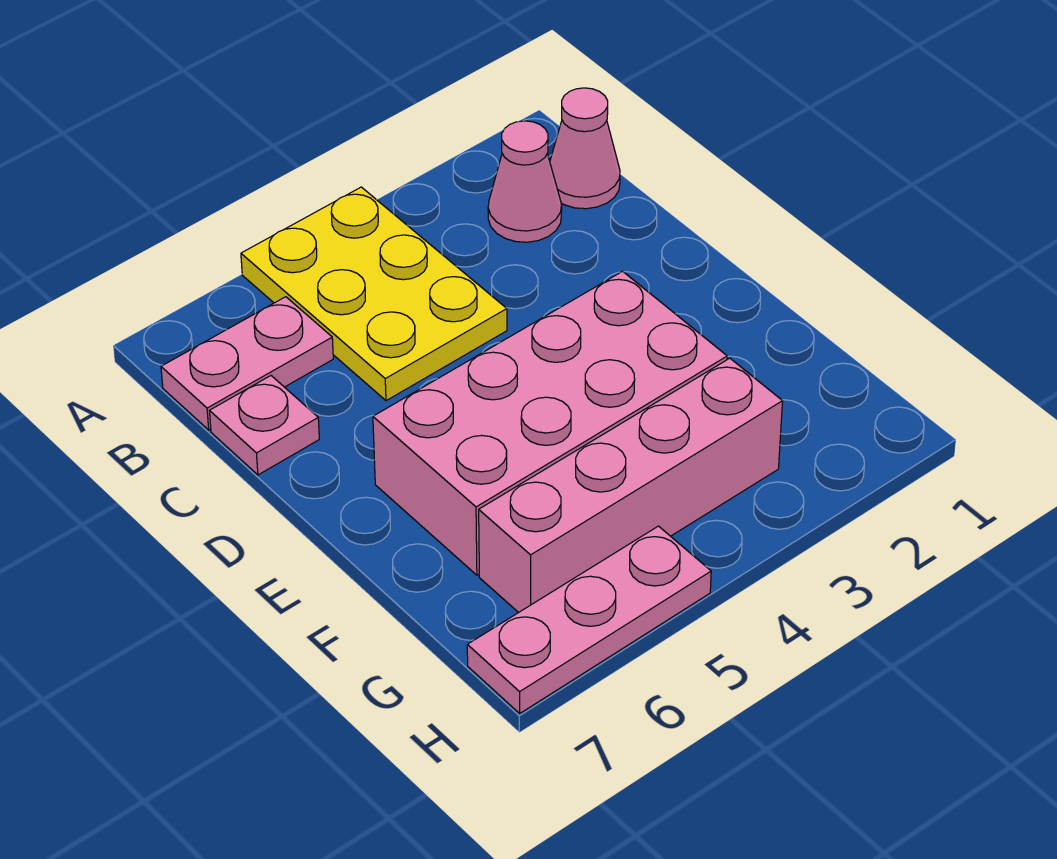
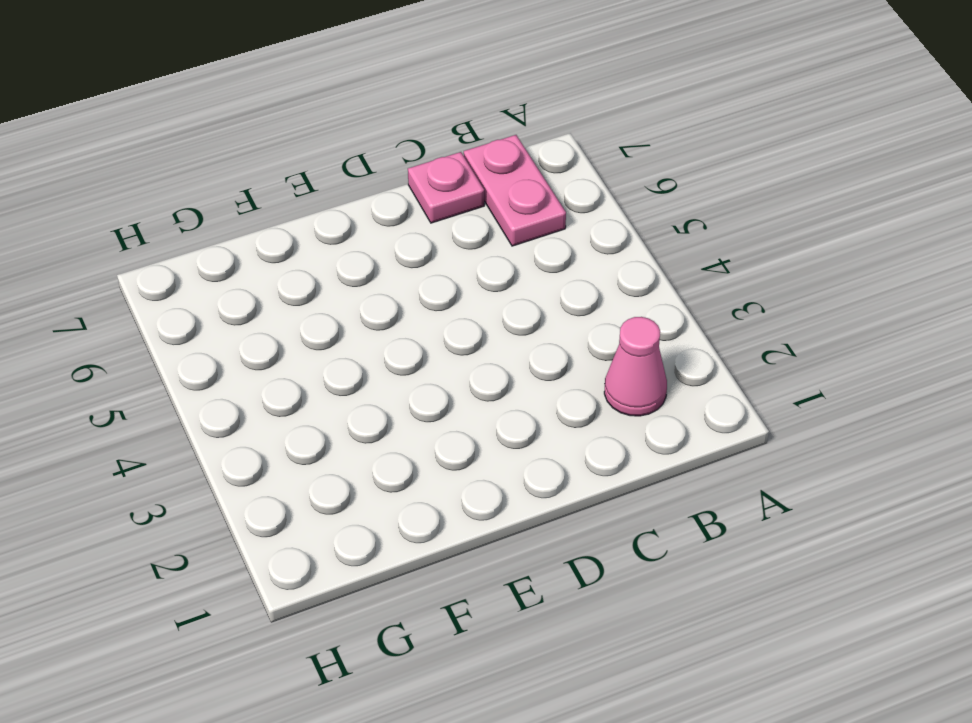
none -> yellow 2x3 plate [241,187,507,401]
none -> pink 1x1 cone [550,88,620,209]

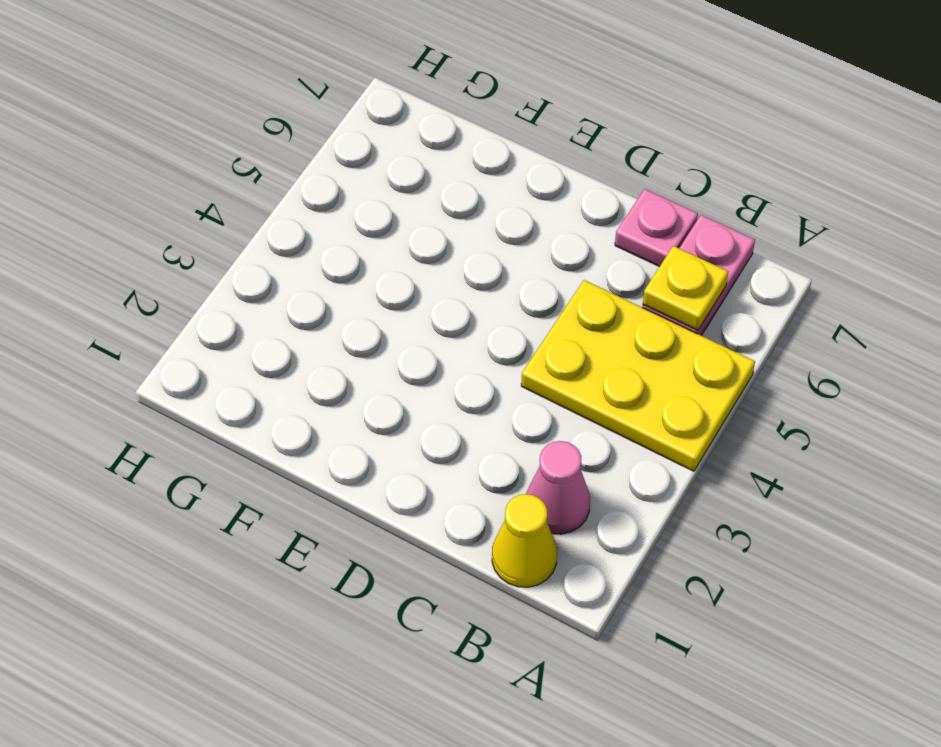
yellow 1x1 cone [492,494,557,587] -> pink 1x1 cone [550,88,620,209]
yellow 1x1 plate [643,246,728,330] -> none
none -> pink 2x4 brick [373,271,727,575]
none -> pink 1x4 brick [479,358,783,613]

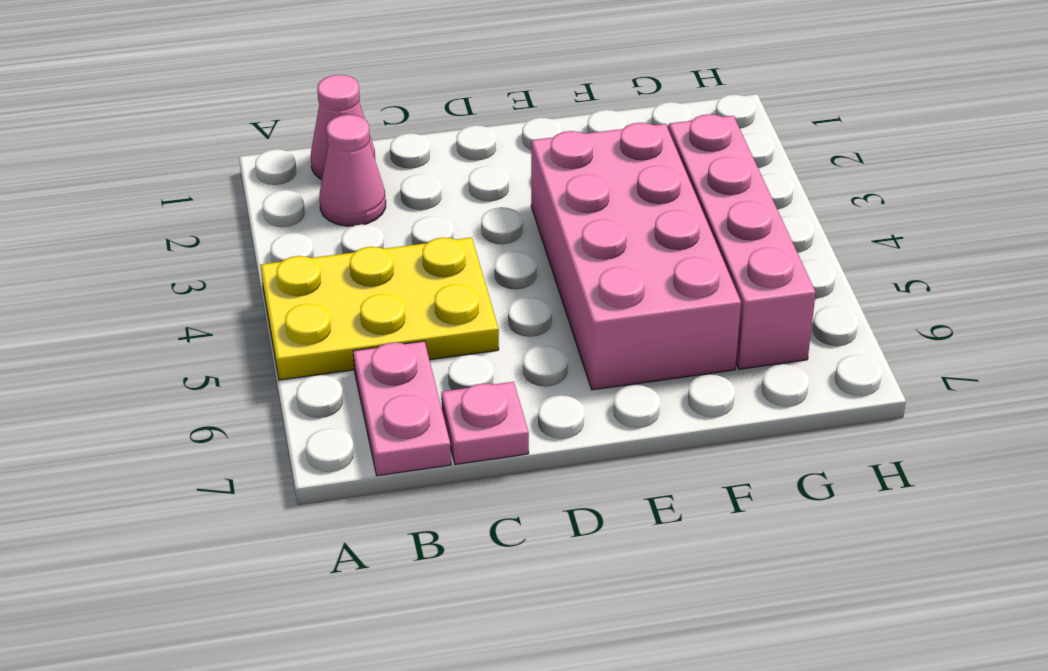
none -> pink 1x3 plate [467,526,711,713]

